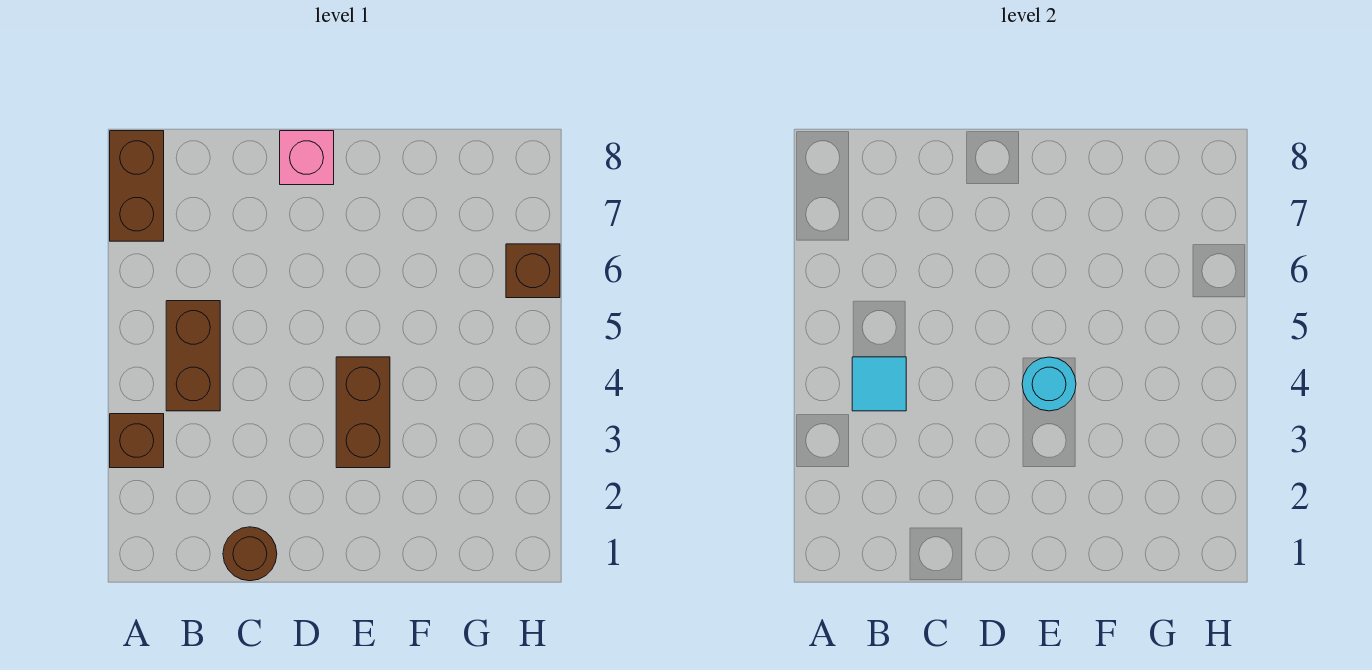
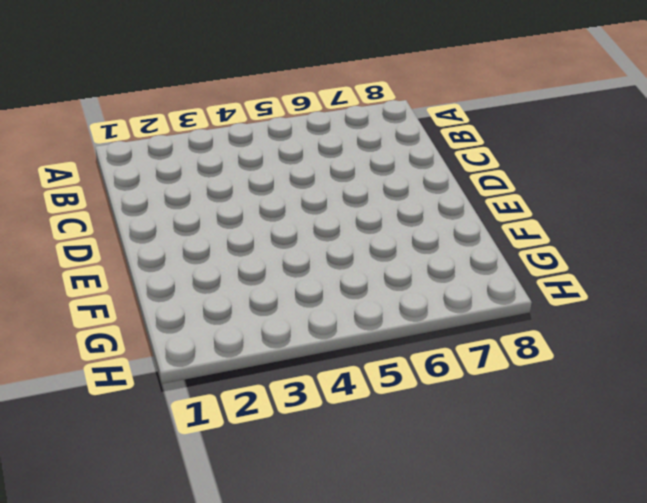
none -> brown 1x1 brick [110,414,164,468]
none -> brown 1x2 brick [110,131,164,241]

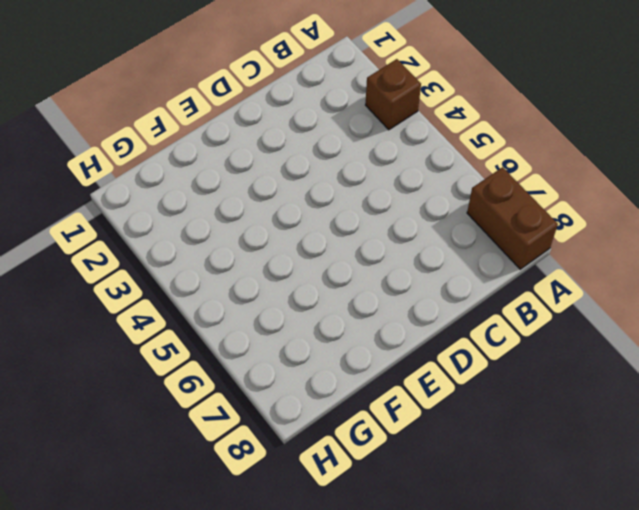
none -> brown 1x2 brick [166,301,220,411]
none -> brown 1x1 round brick [223,527,277,581]

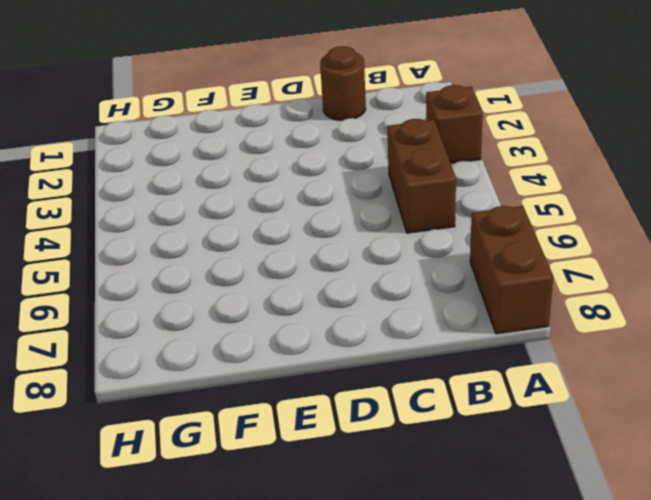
none -> pink 1x1 brick [280,131,334,185]
none -> brown 1x2 brick [336,357,390,468]

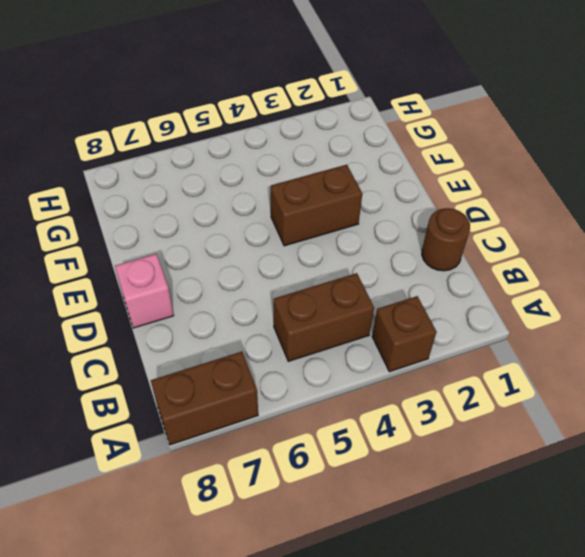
none -> brown 1x1 brick [506,244,560,298]
none -> cyan 1x1 tile [852,357,906,411]

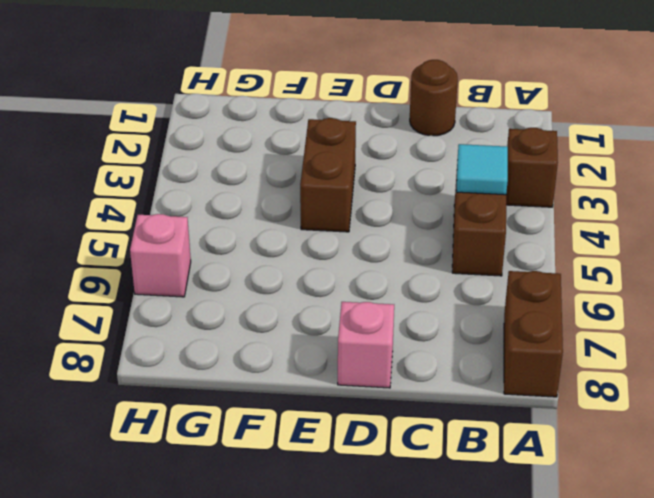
pink 1x1 brick [130,214,191,297] -> brown 1x1 brick [506,244,560,298]
none -> cyan 1x1 round brick [1022,357,1076,411]

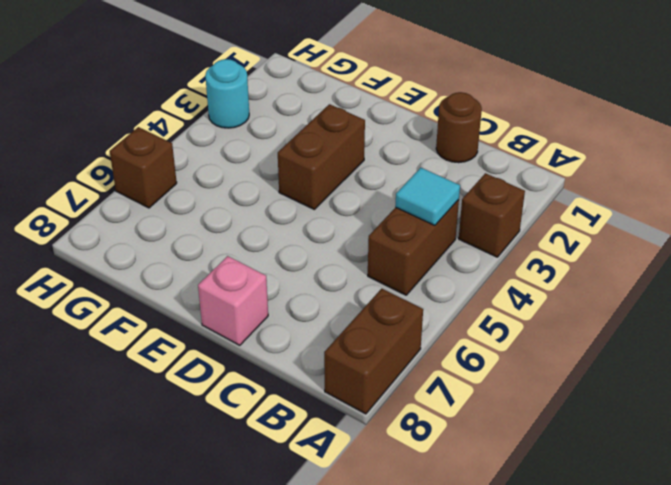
cyan 1x1 round brick [205,59,249,128] -> cyan 1x1 round brick moved to [1022,357,1076,411]

